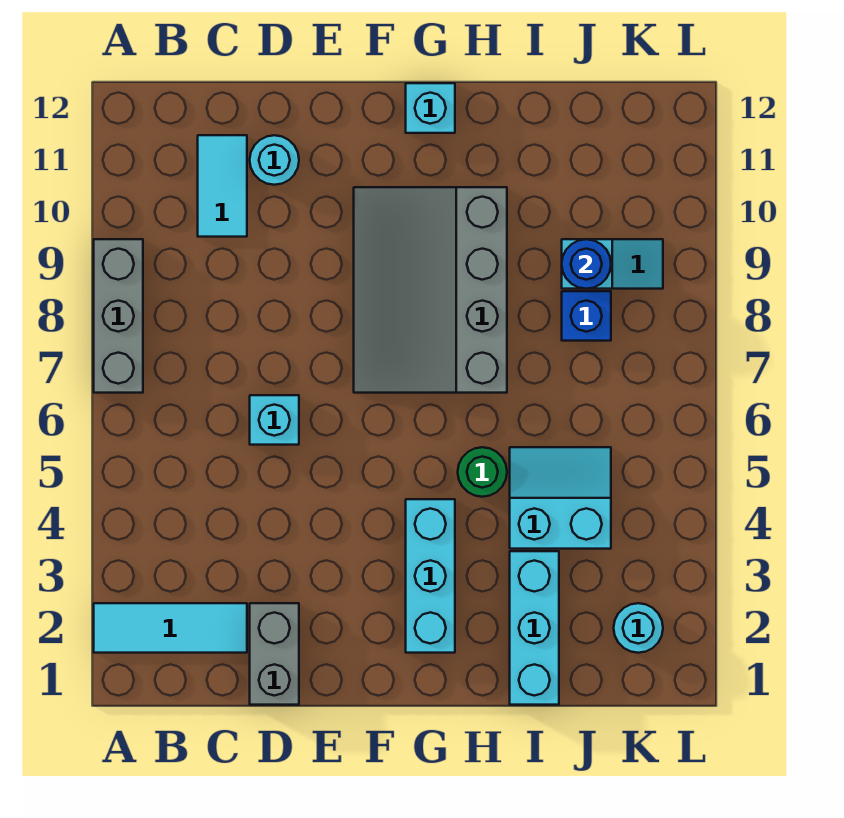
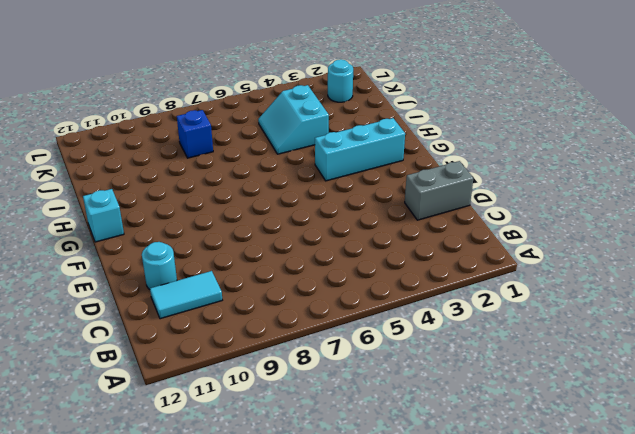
none -> cyan 1x3 tile [94,603,247,653]
none -> grey 1x3 brick [94,239,143,393]
none -> cyan 1x1 brick [250,395,299,445]

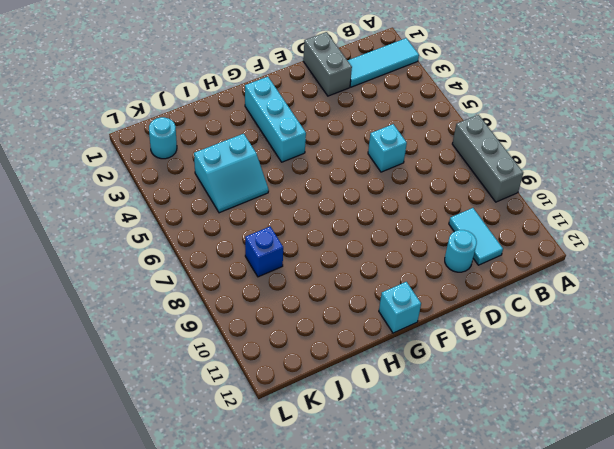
none -> grey 3x4 slope [354,187,507,393]
none -> green 1x1 round brick [458,447,507,497]
none -> cyan 1x3 brick [510,551,559,705]

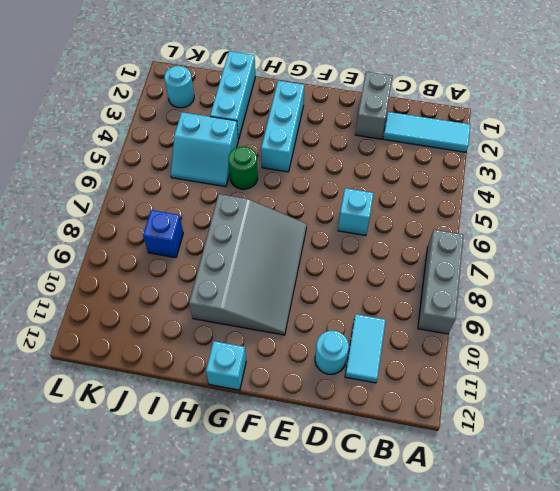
none -> cyan 1x2 slope [562,239,663,289]
none -> blue 1x1 round brick [562,239,611,289]

